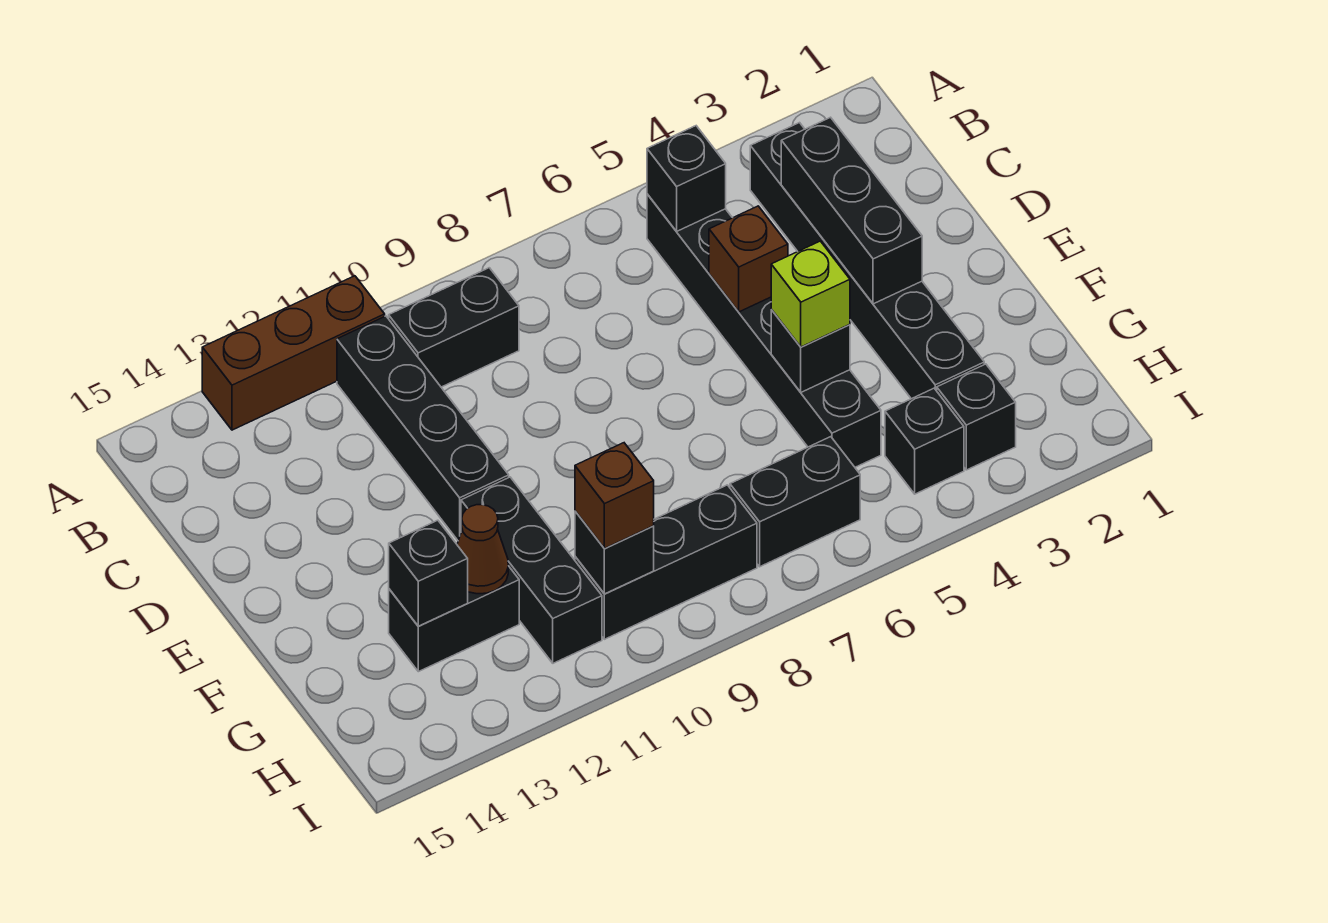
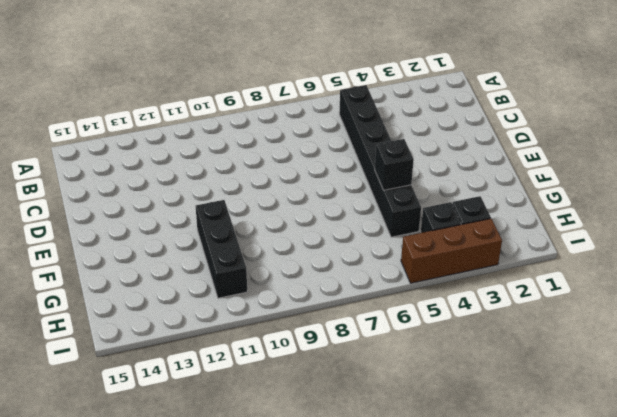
brown 1x3 brick [401,218,502,283] -> brown 1x3 brick moved to [202,276,385,430]
none -> black 1x6 brick [750,123,984,399]
none -> black 1x2 brick [389,268,519,387]
none -> black 1x4 brick [337,316,509,540]

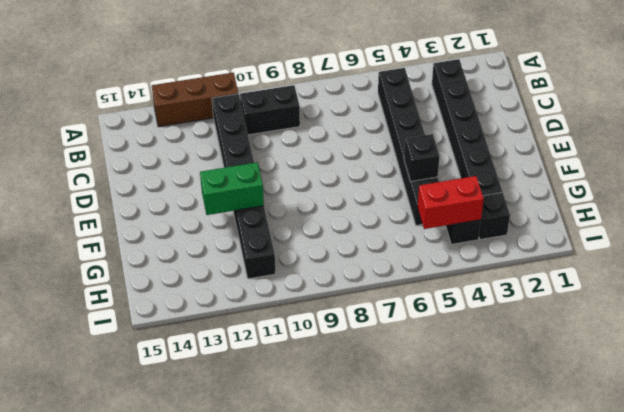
green 1x2 brick [200,162,264,215] -> none
red 1x2 brick [418,176,484,229] -> none
none -> black 1x2 brick [389,566,519,672]
none -> black 1x2 brick [730,437,860,567]
none -> black 1x3 brick [575,485,757,639]

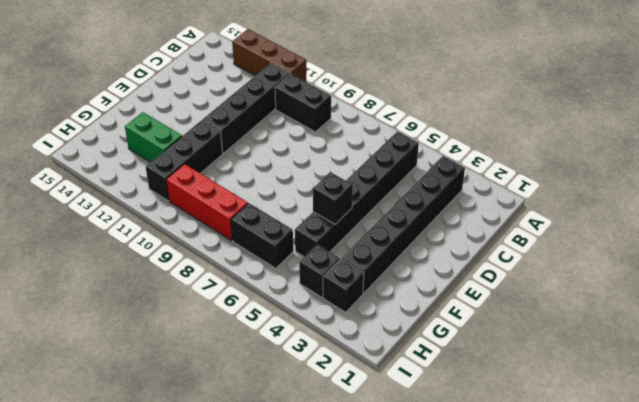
green 1x2 brick [125,112,182,162] -> black 1x2 brick [389,566,519,672]
red 1x3 brick [166,164,248,241] -> black 1x3 brick [575,485,757,639]
none -> black 1x1 brick [647,126,726,231]
none -> black 1x3 brick [781,117,922,304]
none -> brown 1x1 brick [709,206,788,312]

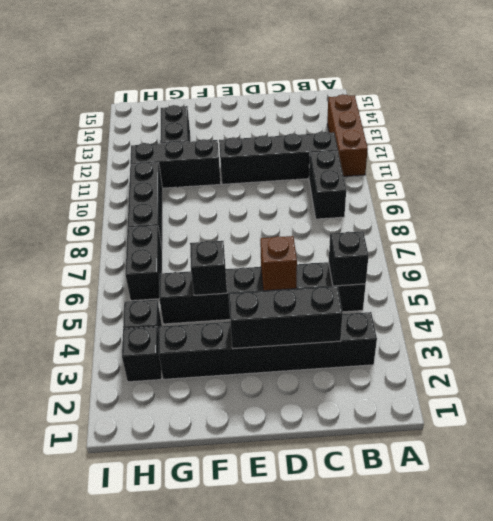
none -> brown 1x1 cone [457,505,508,594]
none -> black 1x1 brick [389,520,468,626]
none -> black 1x1 brick [575,511,654,594]

